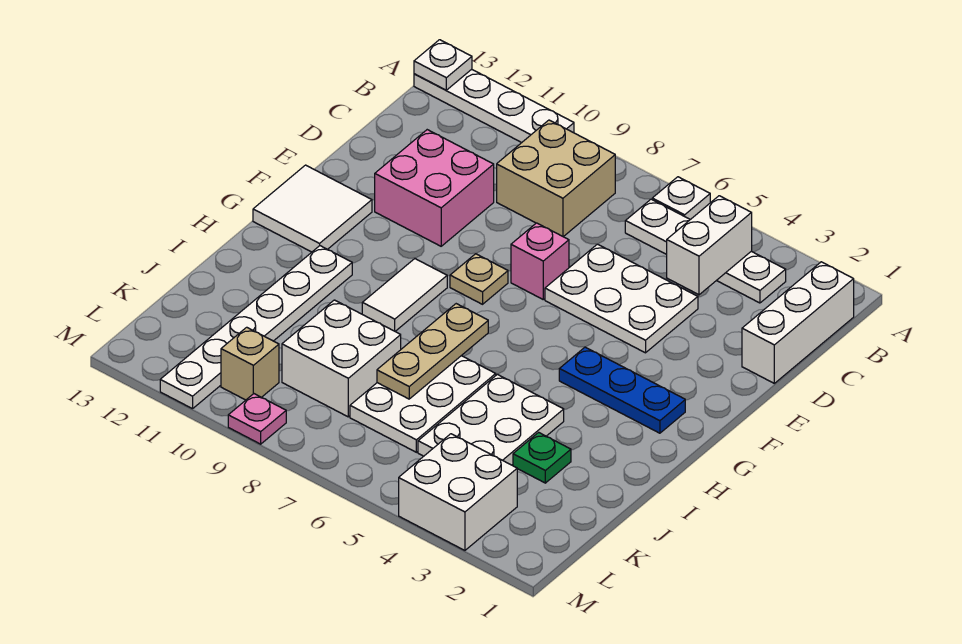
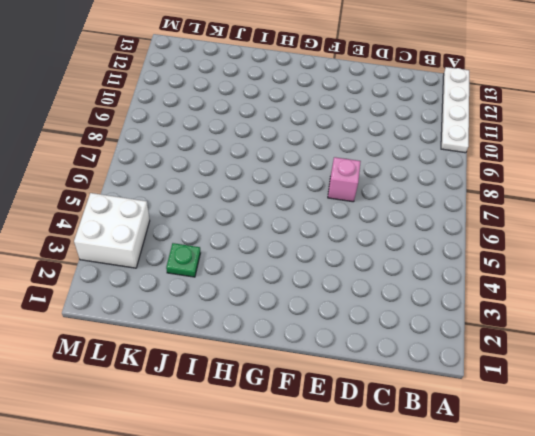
none -> white 1x1 plate [652,177,710,220]
none -> white 1x3 brick [742,262,854,383]
none -> white 1x4 plate [625,199,786,303]

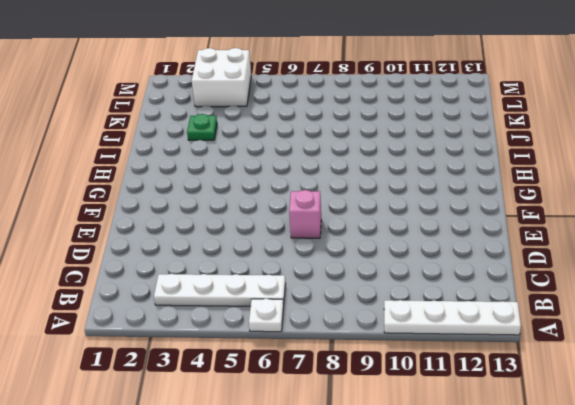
none -> white 1x3 brick [742,262,854,383]
none -> tan 2x2 brick [497,120,615,237]
none -> white 2x3 plate [545,244,698,353]

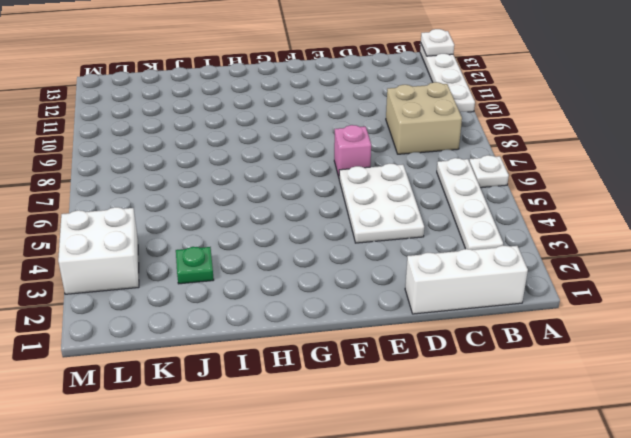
none -> pink 2x2 brick [375,130,494,246]
none -> tan 1x1 plate [450,254,508,304]
none -> white 2x2 tile [253,165,372,252]

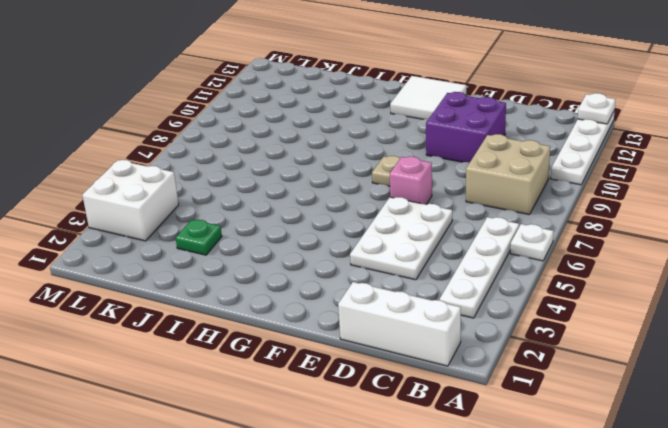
purple 2x2 brick [426,92,506,162] -> pink 2x2 brick [375,130,494,246]
none -> blue 1x3 plate [559,347,685,433]
none -> white 1x2 tile [362,259,447,331]
none -> white 1x6 plate [160,246,352,409]

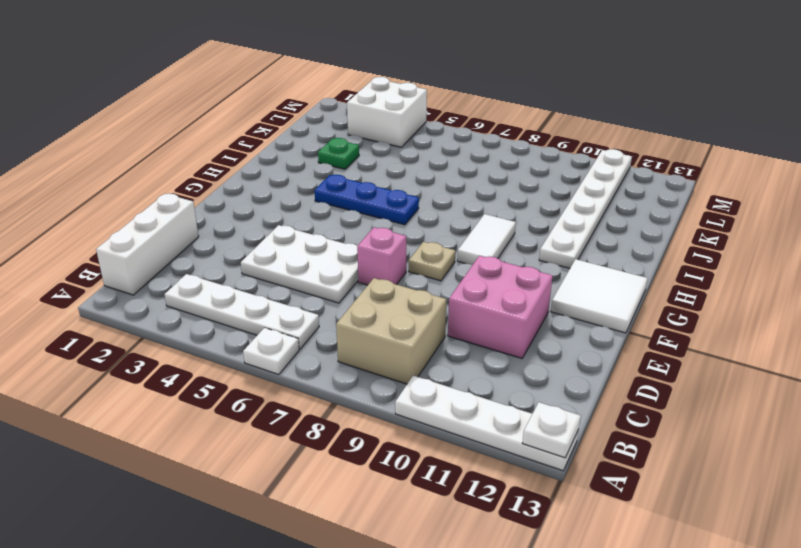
blue 1x3 plate [314,175,419,225] -> blue 1x3 plate moved to [559,347,685,433]
none -> white 2x3 plate [418,374,564,465]
none -> white 2x3 plate [350,356,496,452]
none -> white 2x2 brick [282,300,401,417]

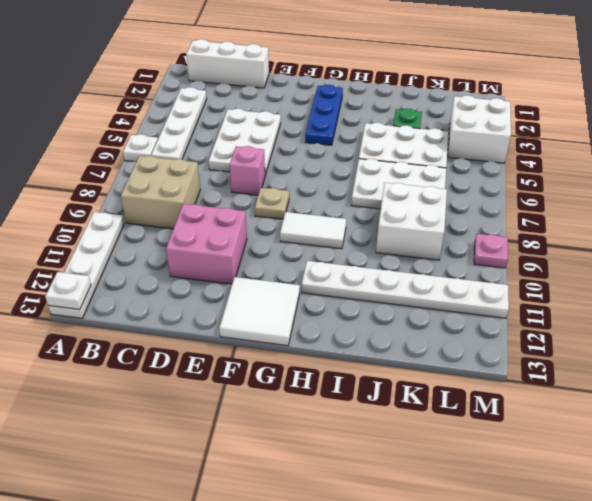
none -> tan 1x1 brick [221,327,279,400]
none -> white 1x2 brick [667,196,752,295]
none -> tan 1x3 plate [377,304,488,399]

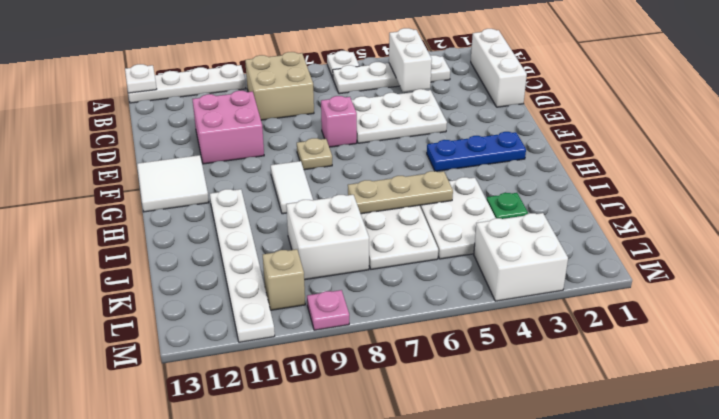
tan 1x3 plate [348,171,453,214] -> tan 1x3 plate turned to [377,304,488,399]

